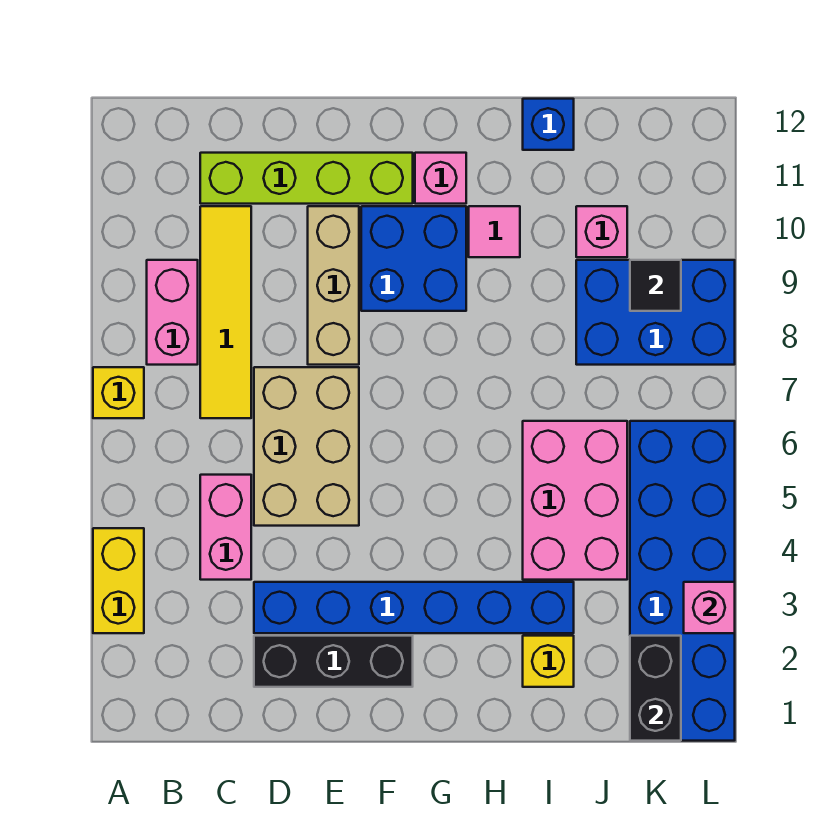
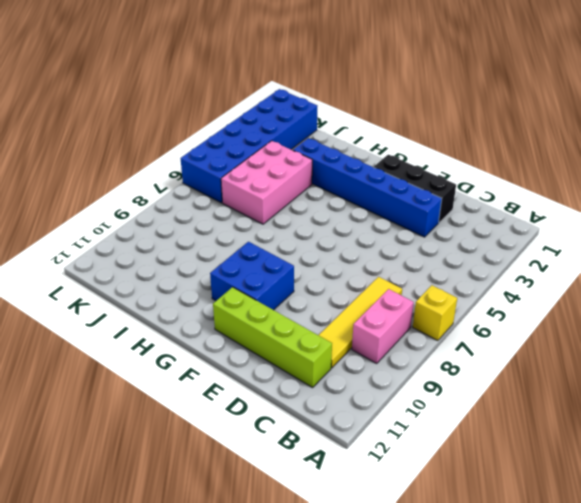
none -> yellow 1x2 brick [93,528,144,633]
none -> pink 1x2 brick [200,475,251,580]
none -> tan 2x3 brick [254,367,359,526]

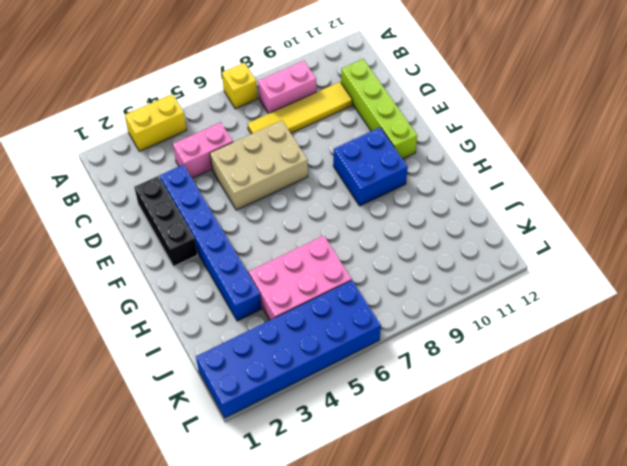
none -> tan 1x3 brick [308,206,359,365]
none -> pink 1x1 brick [415,153,466,204]
none -> pink 1x1 tile [469,206,520,257]

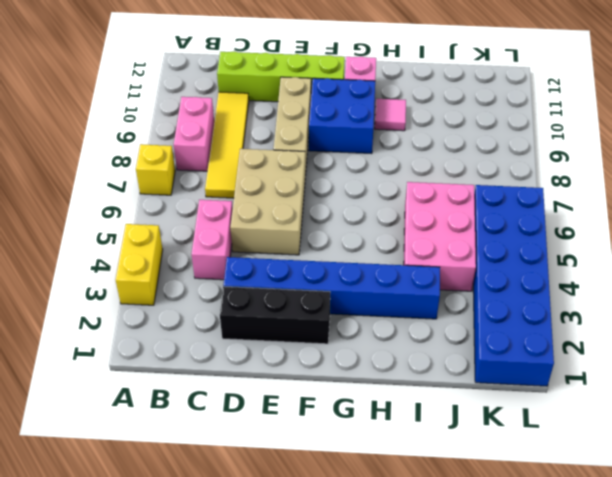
none -> yellow 1x1 brick [523,636,574,687]
none -> blue 1x1 brick [523,99,574,150]
none -> blue 2x3 brick [576,260,735,365]

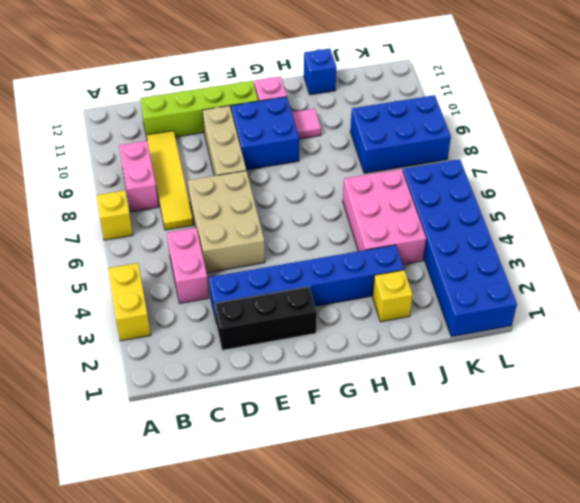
none -> pink 1x1 brick [576,206,627,257]
none -> black 1x2 brick [630,636,681,741]
none -> black 1x1 tile [630,260,681,311]

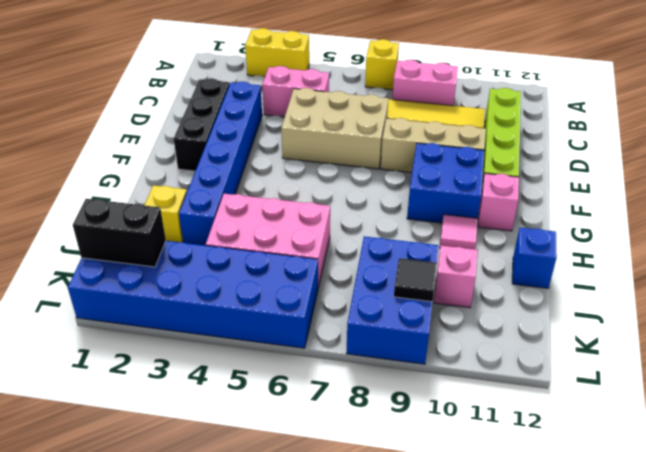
none -> pink 1x1 brick [684,582,735,633]

